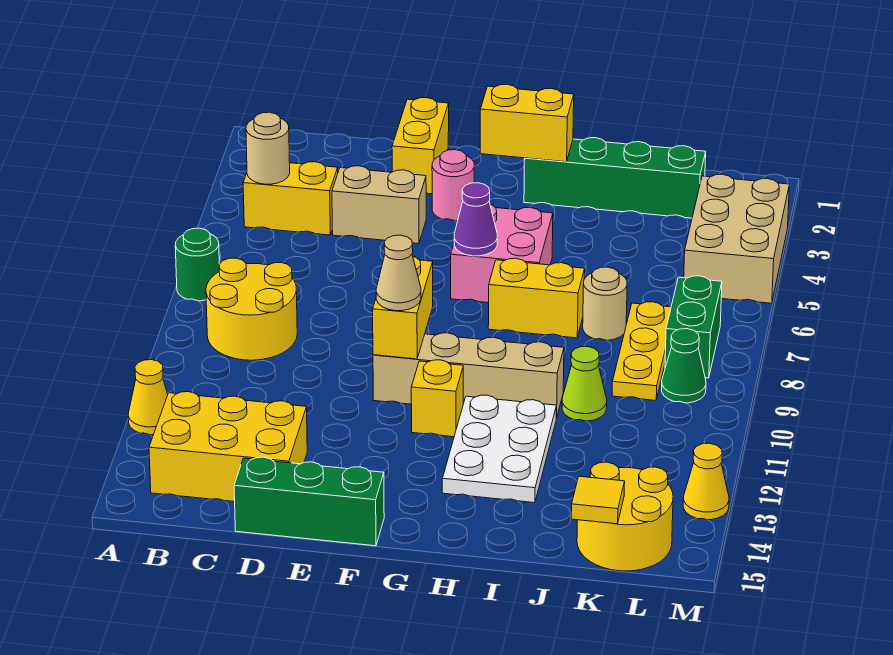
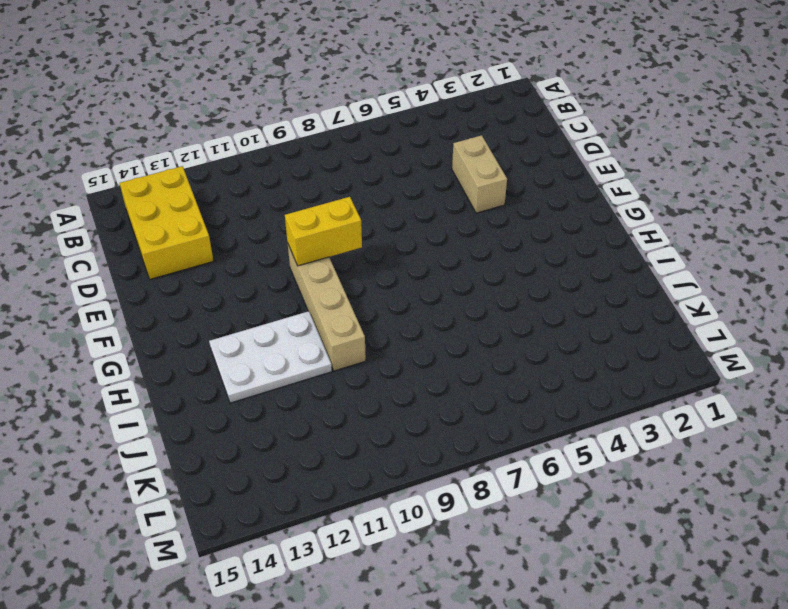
none -> green 1x1 round brick [175,228,219,301]
none -> yellow 1x1 cone [128,360,168,435]
none -> yellow 1x2 brick [243,162,338,235]

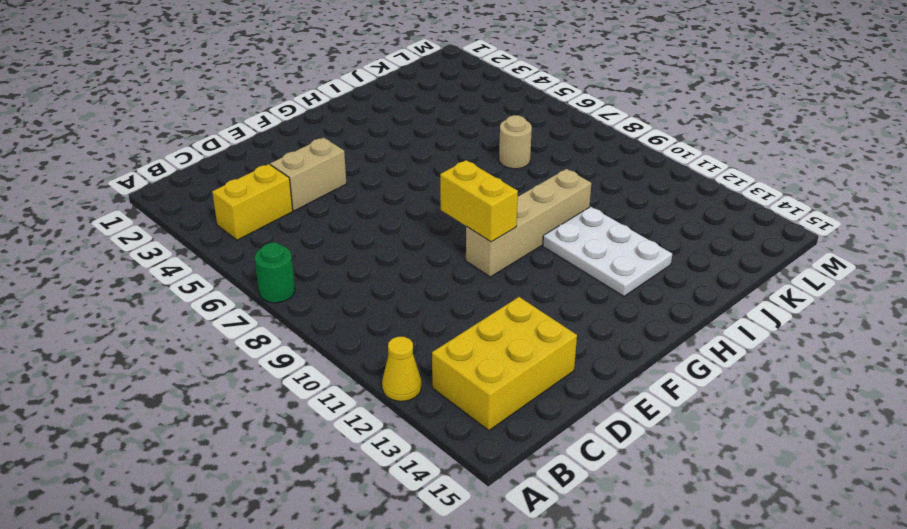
none -> yellow 2x2 round brick [206,258,297,360]
none -> green 1x3 brick [234,457,384,546]
none -> yellow 1x2 brick [392,98,449,194]

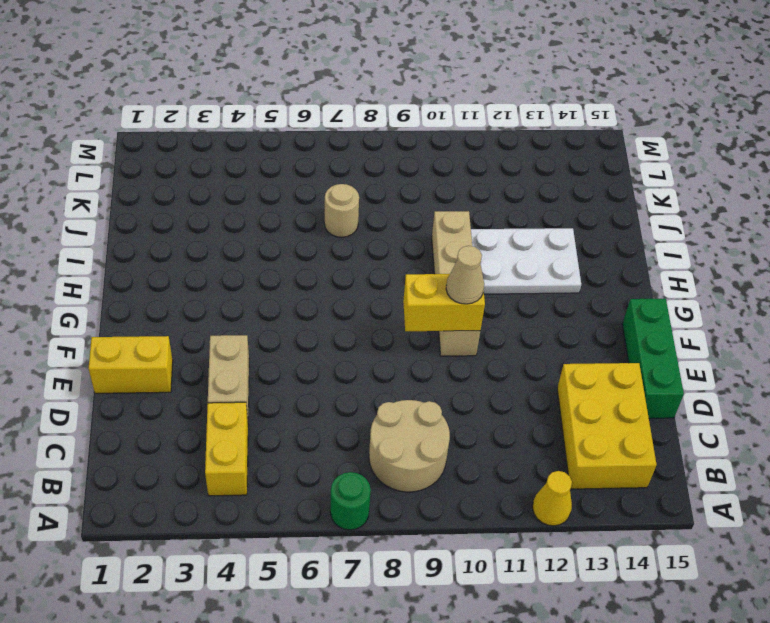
tan 2x2 round brick [369,400,450,492] -> yellow 2x2 round brick [206,258,297,360]
none -> pink 1x1 round brick [432,150,474,221]
none -> pink 2x2 brick [451,205,553,303]
none -> yellow 1x1 brick [411,360,463,437]

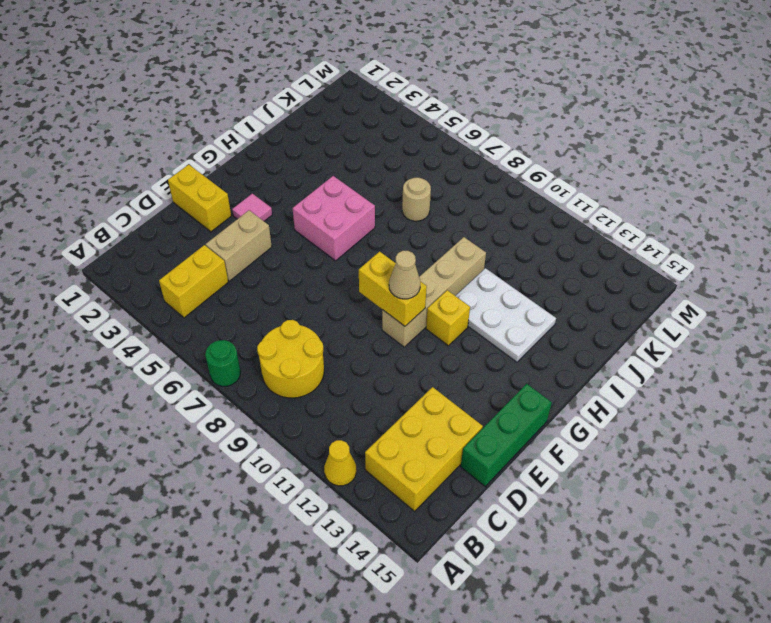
pink 1x1 tile [232,194,272,221] -> pink 1x1 round brick [432,150,474,221]
none -> green 1x4 brick [524,138,706,218]
none -> yellow 1x2 brick [488,258,585,338]
none -> lime 1x1 cone [562,347,607,421]

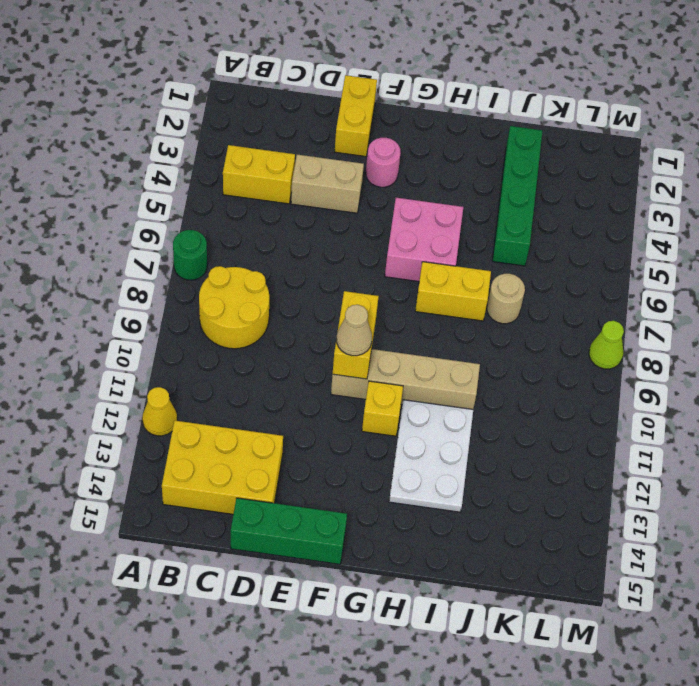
green 1x4 brick [492,126,542,266] -> green 1x4 brick turned to [524,138,706,218]
lime 1x1 cone [589,321,624,369] -> lime 1x1 cone moved to [562,347,607,421]
none -> yellow 1x3 plate [612,302,671,400]
none -> yellow 2x2 round brick [577,462,673,571]
none -> tan 2x3 brick [684,174,789,303]

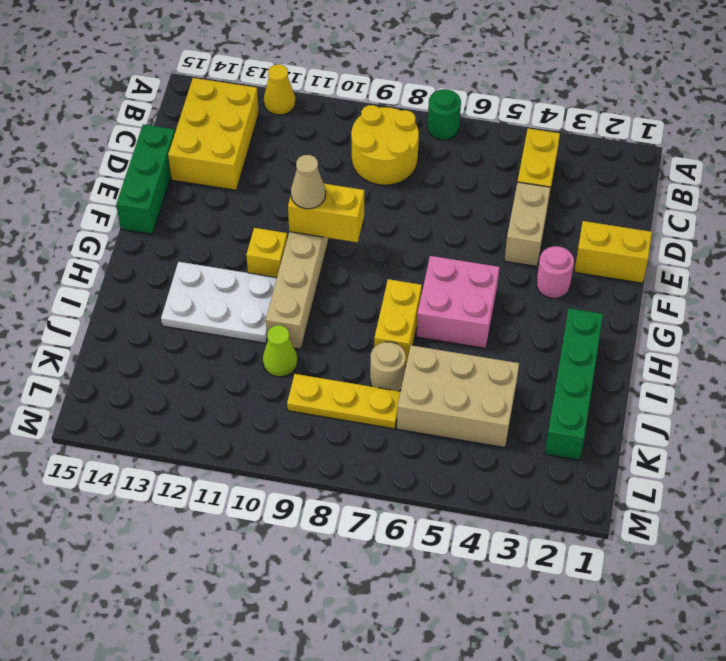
tan 2x3 brick [397,345,519,447] -> tan 2x3 brick moved to [684,174,789,303]
none -> yellow 2x2 round brick [577,462,673,571]
none -> green 1x2 brick [665,276,722,378]
none -> green 1x1 cone [662,329,706,403]

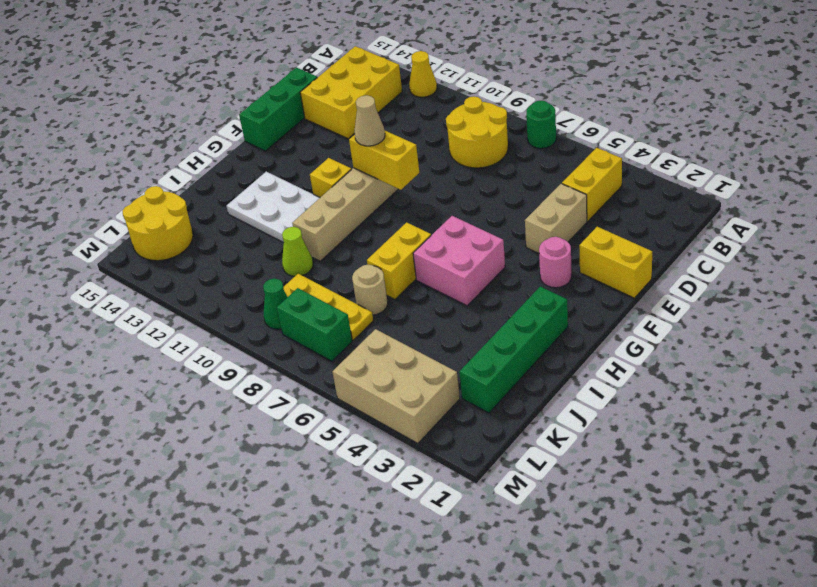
none -> yellow 1x1 cone [683,443,729,520]
none -> tan 1x1 round brick [246,112,290,184]
none -> yellow 1x2 brick [480,84,574,162]

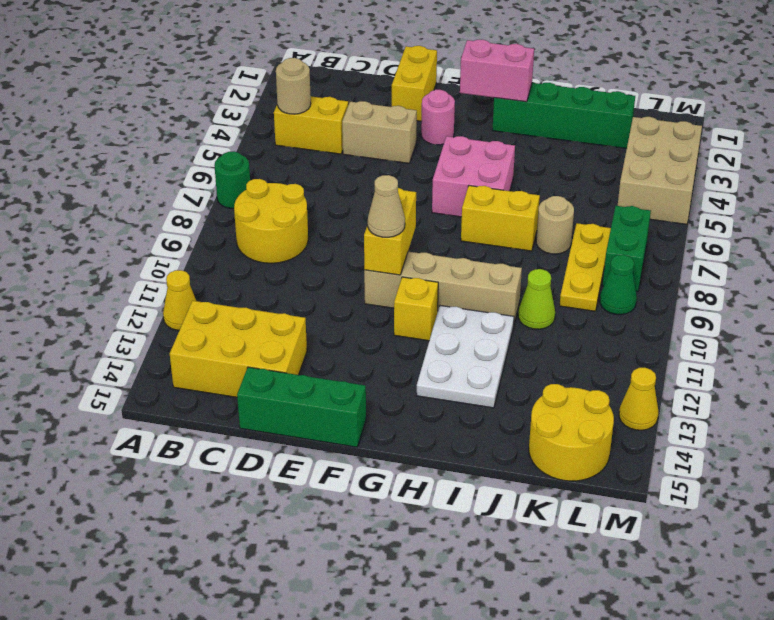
pink 1x2 brick [460,39,534,102] -> yellow 1x2 brick [480,84,574,162]
none -> purple 1x1 cone [454,183,497,256]
none -> yellow 1x1 tile [571,476,625,524]

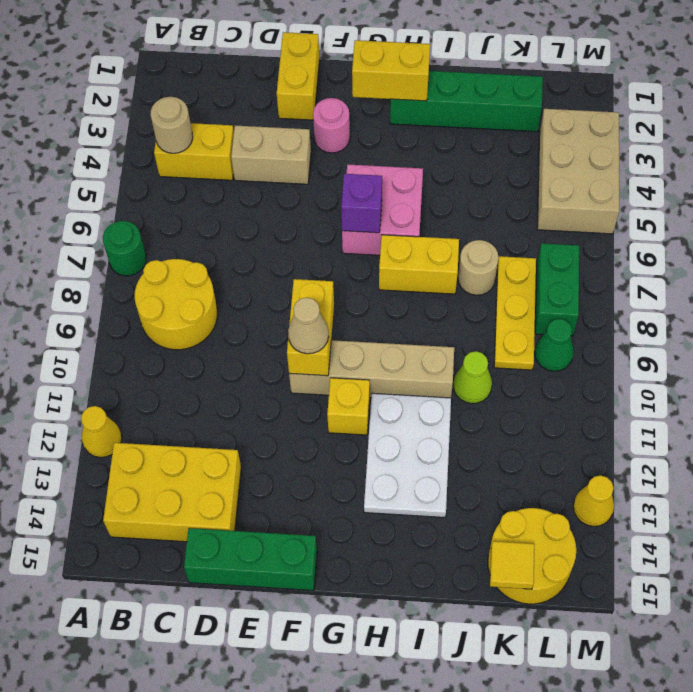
purple 1x1 brick [341,174,382,233] -> purple 1x1 cone [454,183,497,256]

